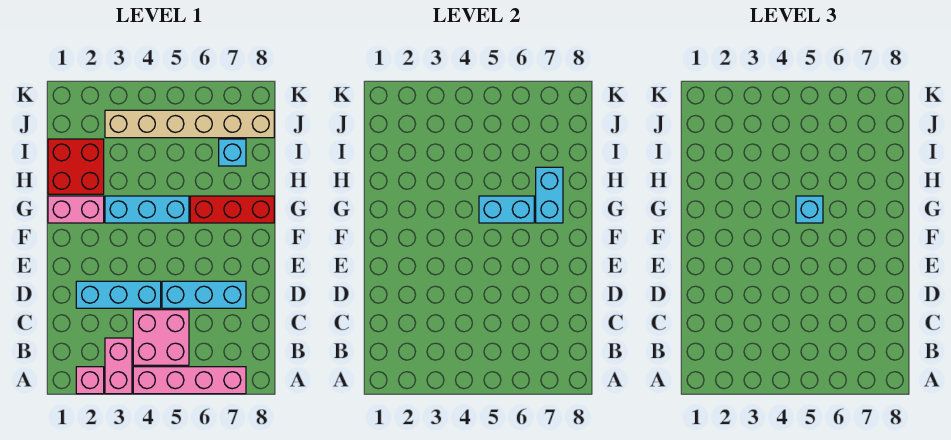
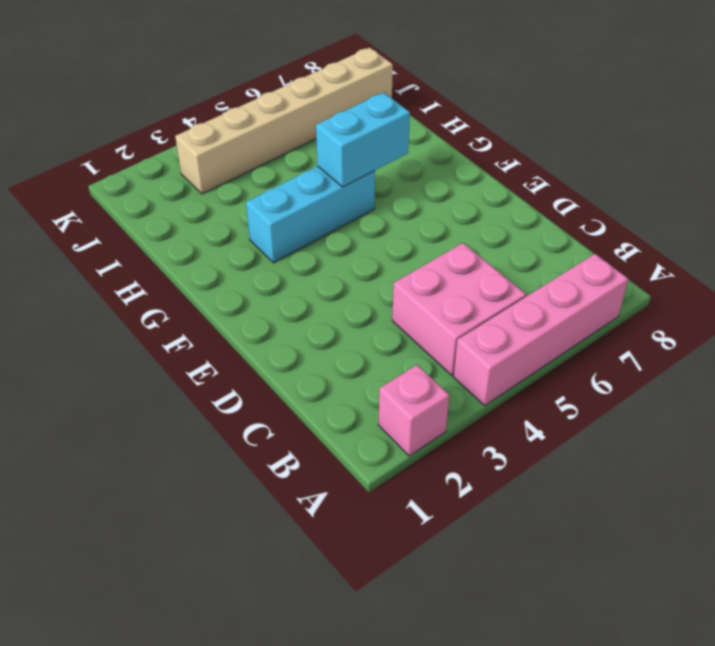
none -> pink 1x2 brick [105,338,132,394]
none -> cyan 1x3 brick [76,281,161,308]
none -> cyan 1x3 brick [162,281,246,308]

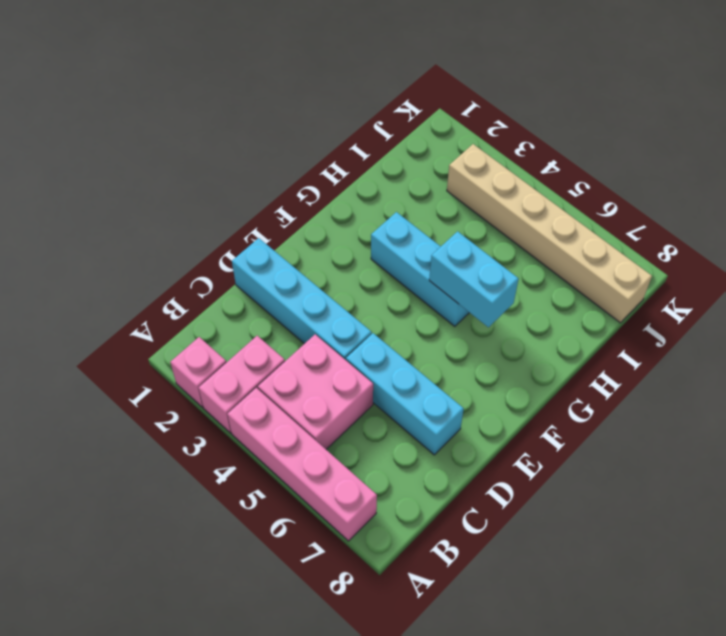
cyan 1x4 brick [232,238,372,360] -> cyan 1x3 brick [76,281,161,308]
none -> pink 1x2 brick [48,196,104,223]
none -> red 1x3 brick [190,196,274,223]
none -> red 2x2 brick [48,139,104,194]

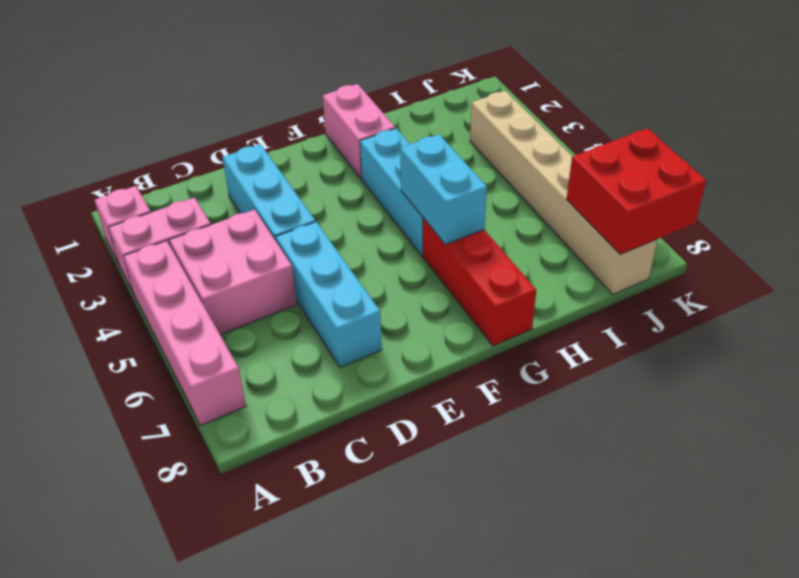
red 2x2 brick [567,128,706,254] -> red 2x2 brick moved to [48,139,104,194]
none -> cyan 1x1 brick [219,139,246,166]
none -> cyan 1x2 brick [536,167,563,223]
none -> cyan 1x1 brick [796,196,823,223]

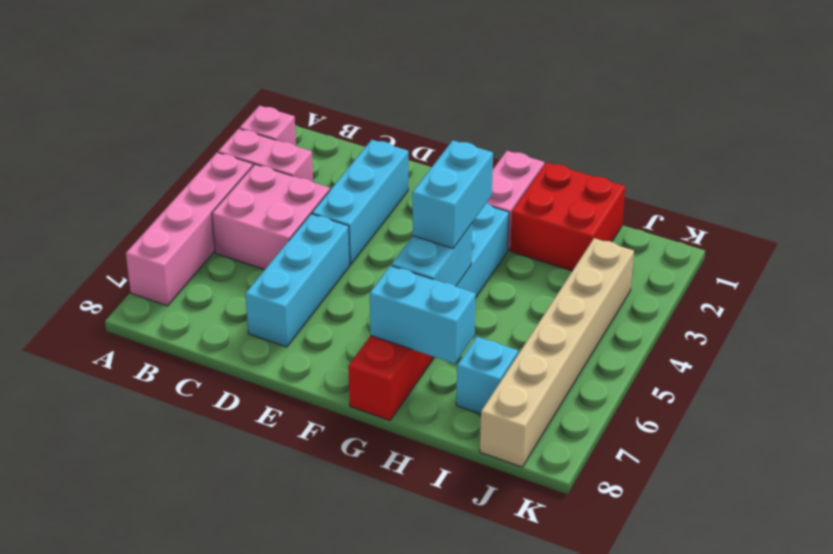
cyan 1x2 brick [412,141,493,248] -> cyan 1x1 brick [796,196,823,223]

